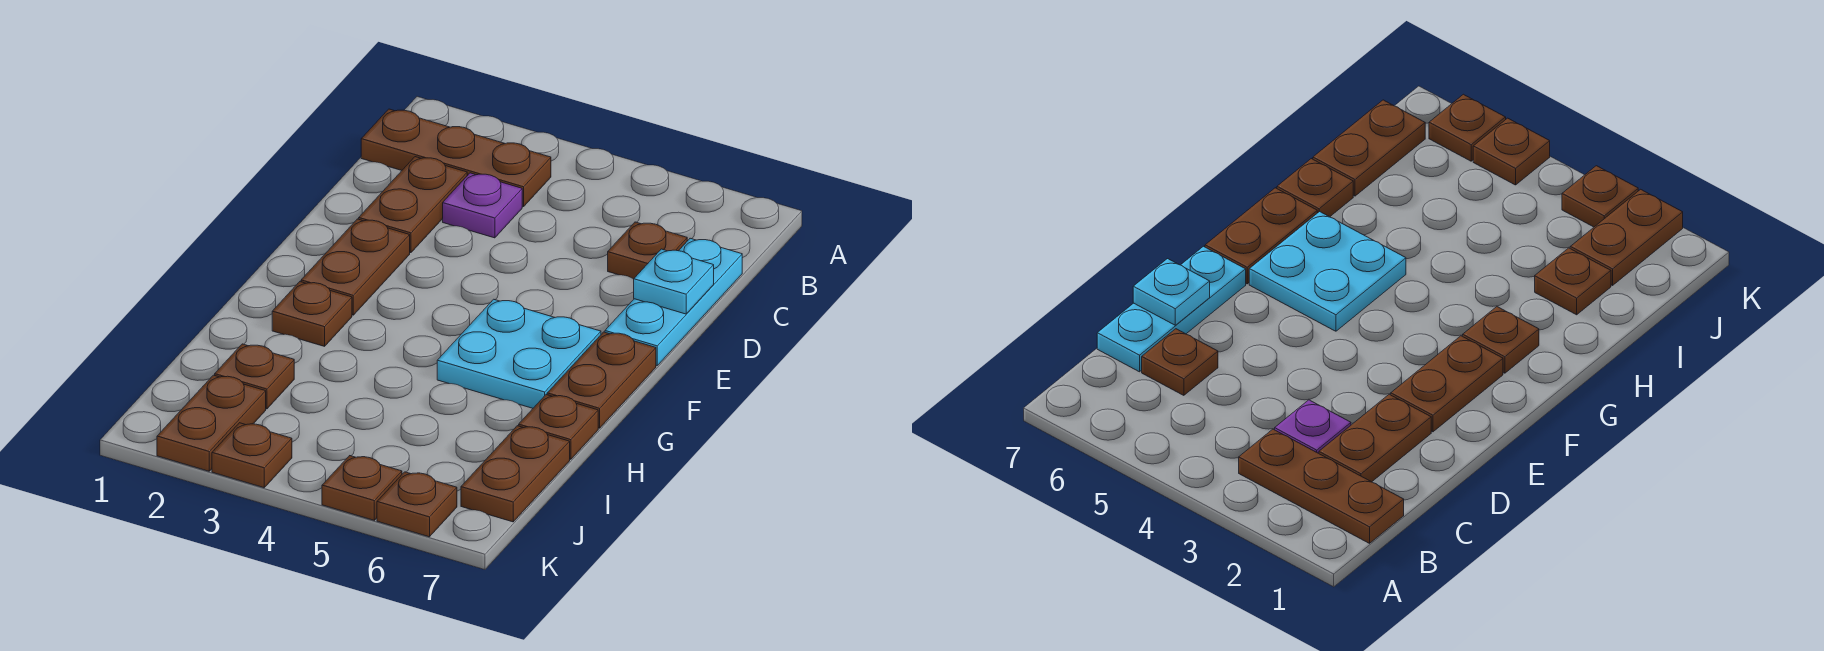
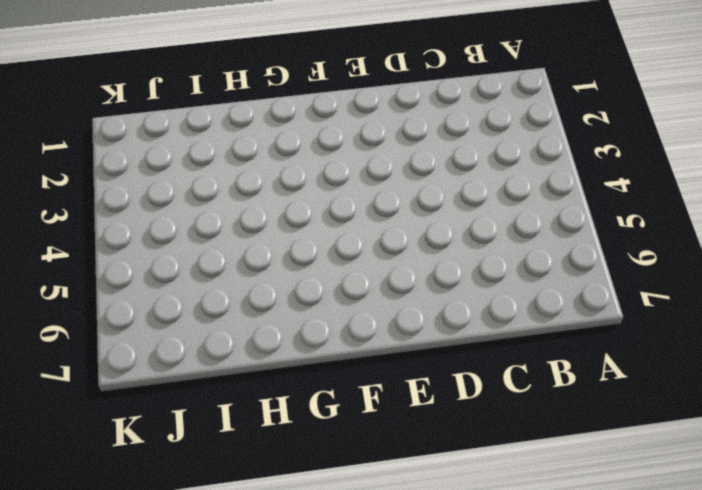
none -> brown 1x3 plate [361,109,551,207]
none -> brown 1x2 plate [359,157,467,253]
none -> purple 1x1 plate [443,173,522,238]

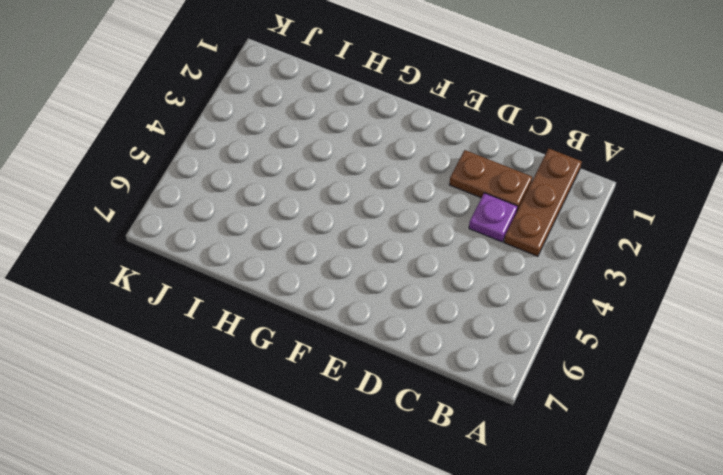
none -> brown 1x1 plate [608,222,687,279]
none -> cyan 1x3 plate [605,238,742,366]
none -> brown 1x2 plate [301,219,410,315]

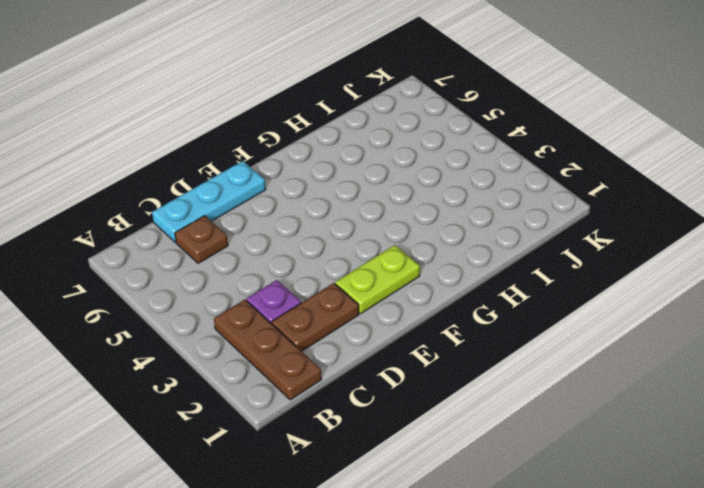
lime 1x2 plate [335,245,420,314] -> brown 1x2 plate [301,219,410,315]
none -> cyan 2x2 plate [437,299,601,408]
none -> brown 1x2 plate [547,332,656,428]
none -> brown 1x1 plate [272,282,352,346]

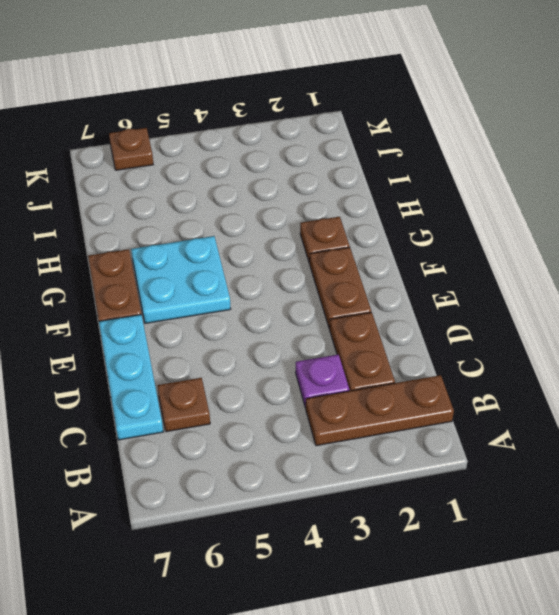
none -> brown 1x1 plate [519,395,598,459]
none -> brown 1x1 plate [215,344,294,409]
none -> brown 1x2 plate [461,426,570,522]

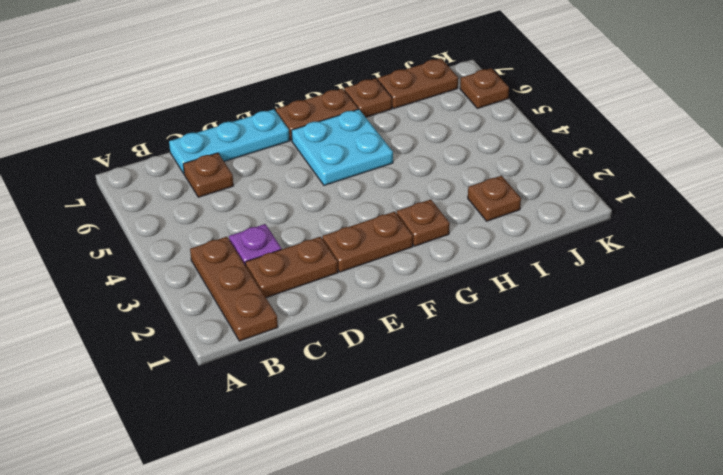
none -> brown 1x2 plate [157,375,266,471]
none -> brown 1x1 plate [212,423,292,488]
none -> brown 1x1 plate [322,456,402,520]

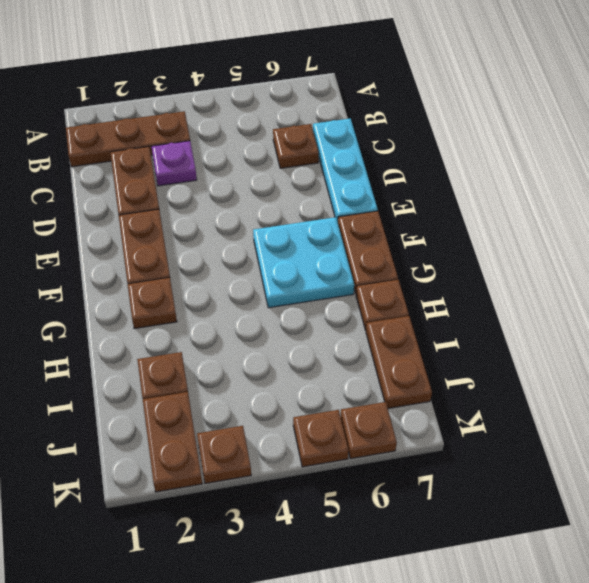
none -> cyan 1x1 plate [634,249,714,314]

